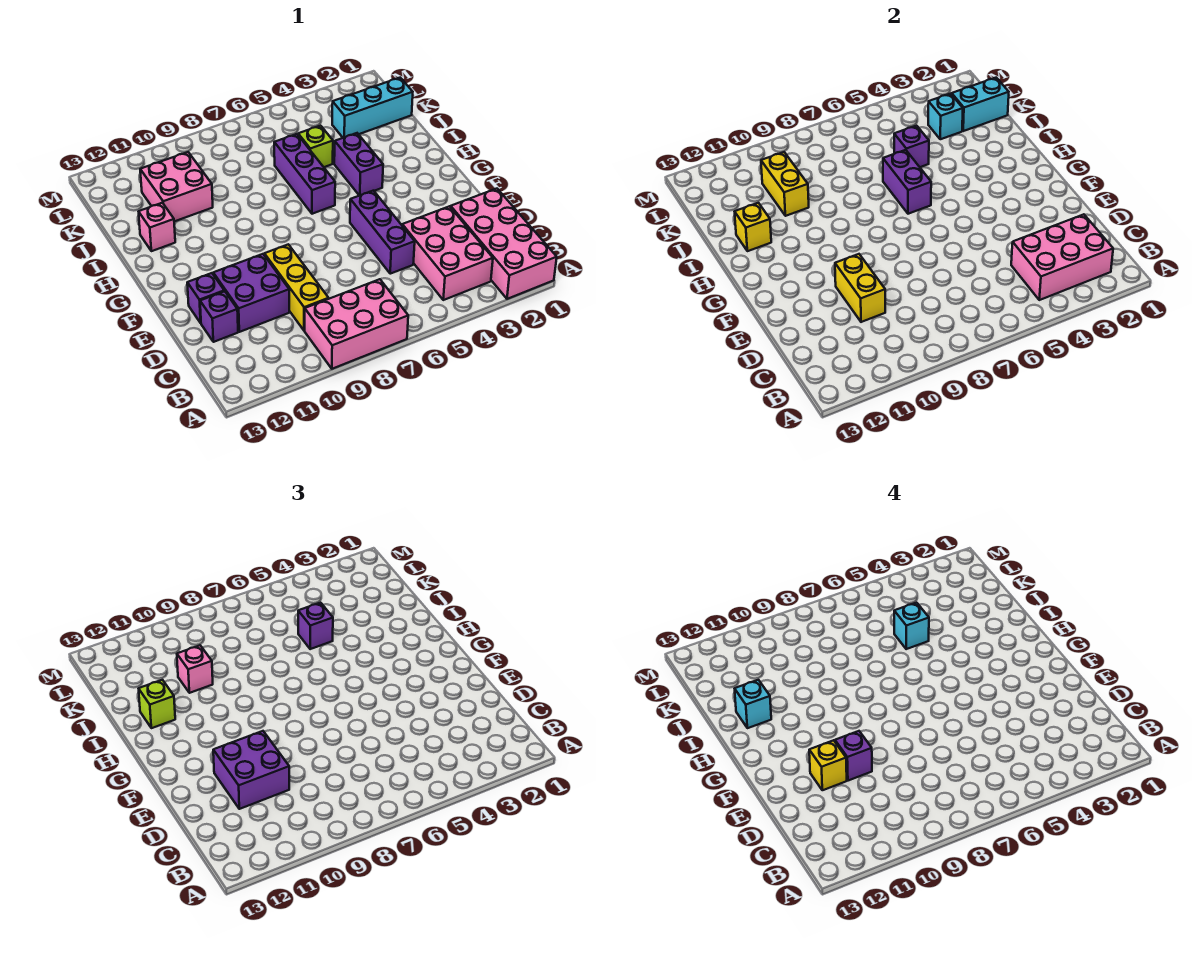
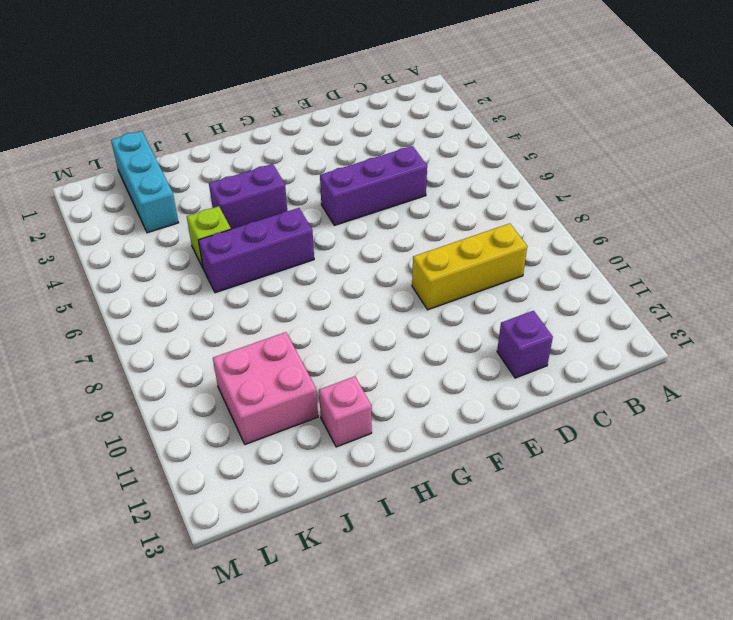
none -> pink 2x4 brick [451,189,557,299]
none -> pink 2x3 brick [305,279,408,369]
none -> pink 2x3 brick [402,206,493,300]
none -> purple 2x2 brick [213,254,289,332]

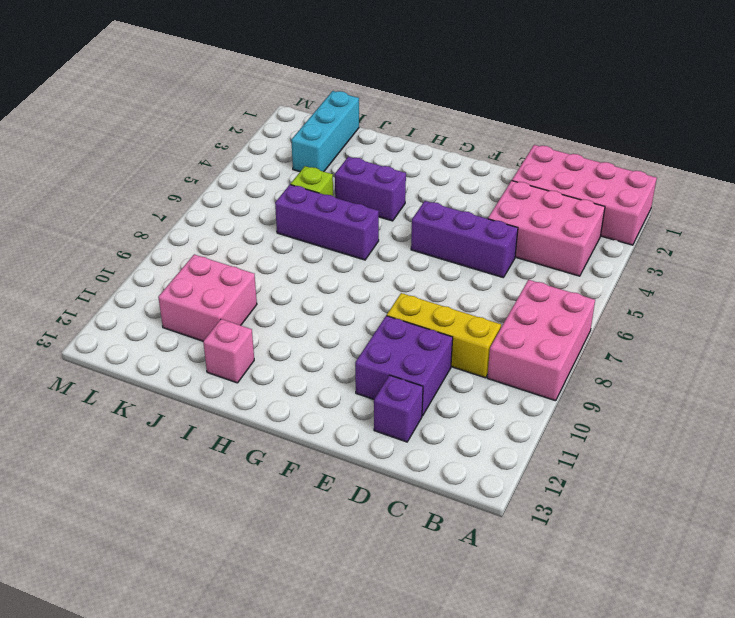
none -> purple 1x1 brick [187,273,224,323]
none -> pink 2x3 brick [1011,214,1113,300]
none -> yellow 1x2 brick [835,254,885,322]
none -> purple 1x2 brick [883,150,931,214]

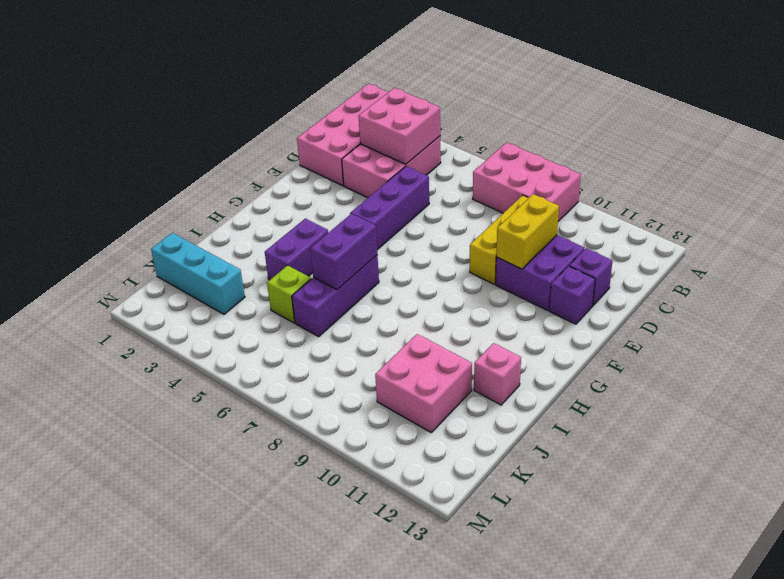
pink 2x2 brick [359,88,440,164] -> pink 2x3 brick [1011,214,1113,300]
none -> yellow 1x1 brick [735,203,771,251]
none -> purple 1x1 brick [894,126,929,167]
none -> yellow 1x2 brick [761,152,809,216]
none -> cyan 1x2 brick [952,78,1009,131]

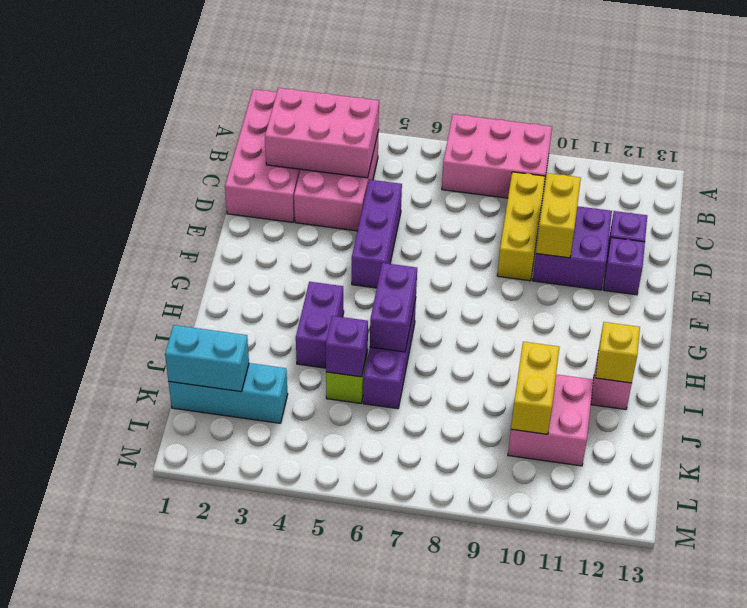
none -> cyan 1x1 brick [928,94,963,139]
none -> purple 2x2 brick [213,731,289,809]
none -> lime 1x1 brick [139,680,175,728]
none -> purple 1x1 brick [298,603,333,649]

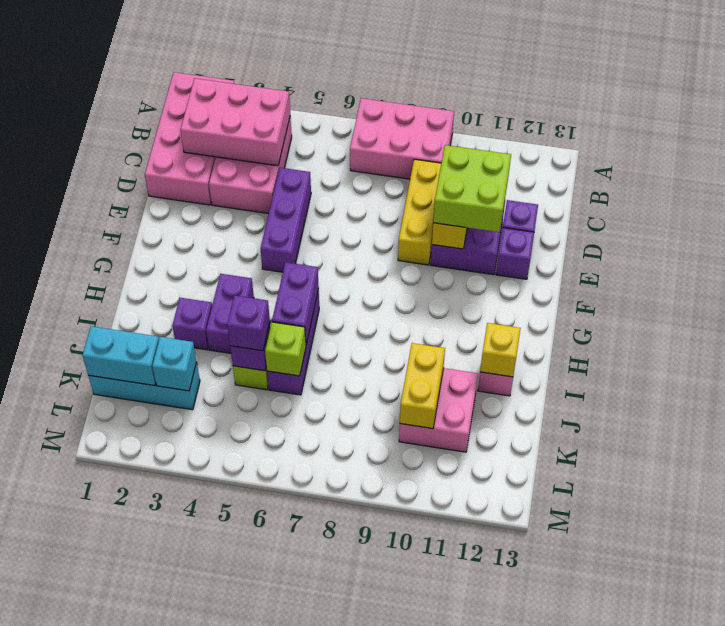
lime 2x2 brick [433,145,511,232] -> purple 2x2 brick [213,731,289,809]
purple 1x1 brick [172,298,212,350] -> purple 1x1 brick moved to [835,731,872,781]
lime 1x1 brick [265,322,306,376] -> lime 1x1 brick moved to [139,680,175,728]
none -> pink 1x1 brick [177,645,213,693]
none -> yellow 1x1 brick [809,740,847,790]
none -> cyan 1x1 brick [735,680,771,728]
none -> cyan 1x1 brick [894,603,929,649]

